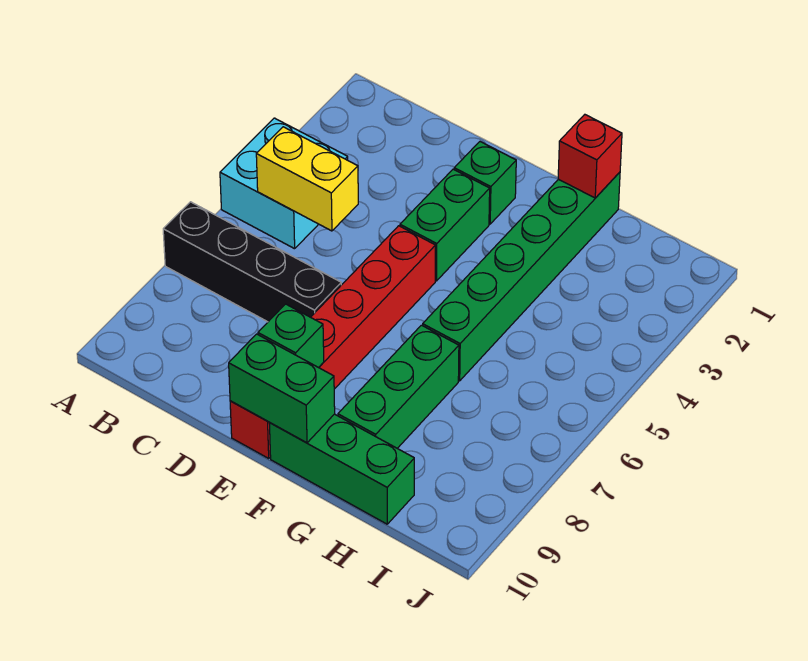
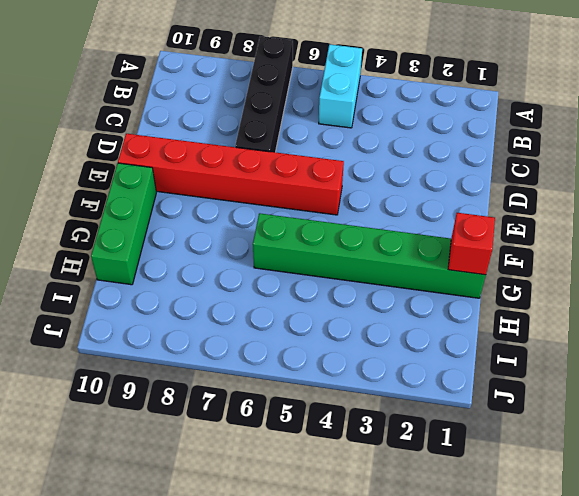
cyan 1x2 brick [319,44,362,128] -> cyan 2x2 brick [220,118,348,249]
none -> green 1x1 brick [454,142,516,224]
none -> green 1x2 brick [400,169,490,281]
none -> green 1x3 brick [338,325,459,448]

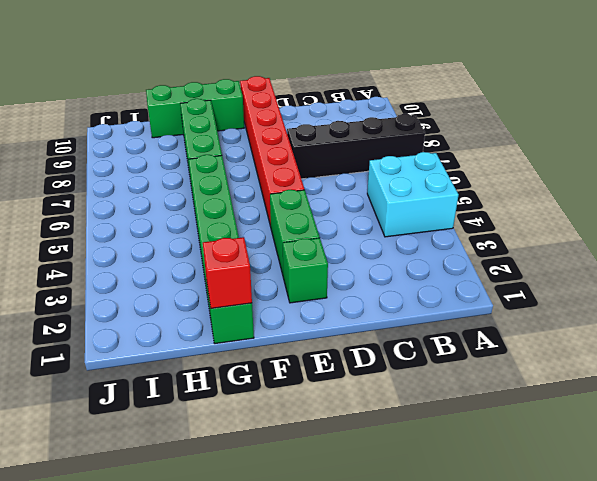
none -> yellow 1x2 brick [256,127,358,231]
none -> green 1x1 brick [258,304,324,368]
none -> green 1x2 brick [229,334,335,443]

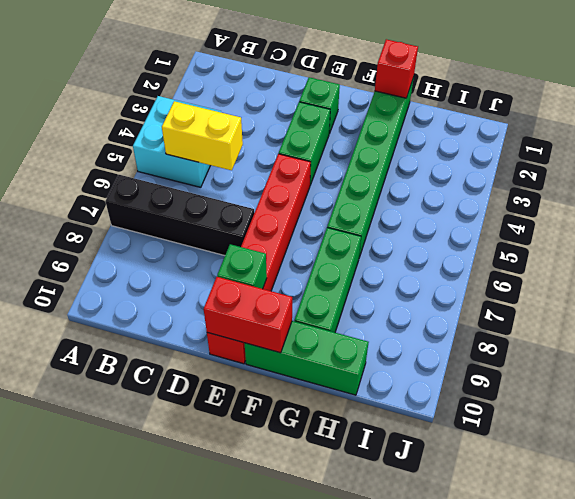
red 1x2 brick [204,277,292,353] -> green 1x2 brick [229,334,335,443]

